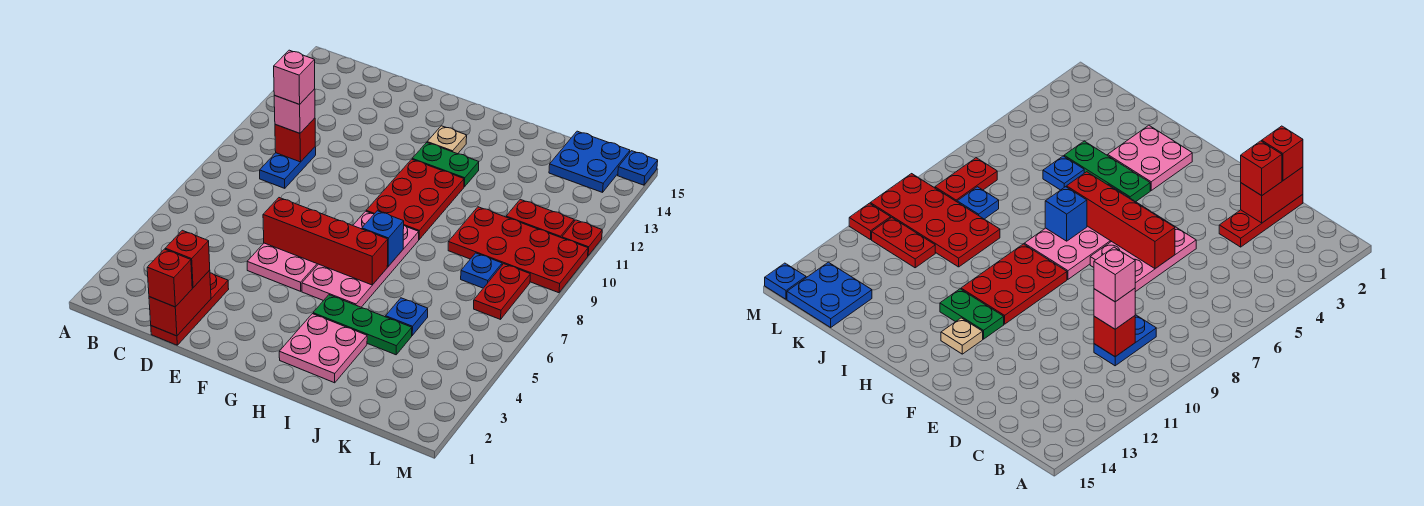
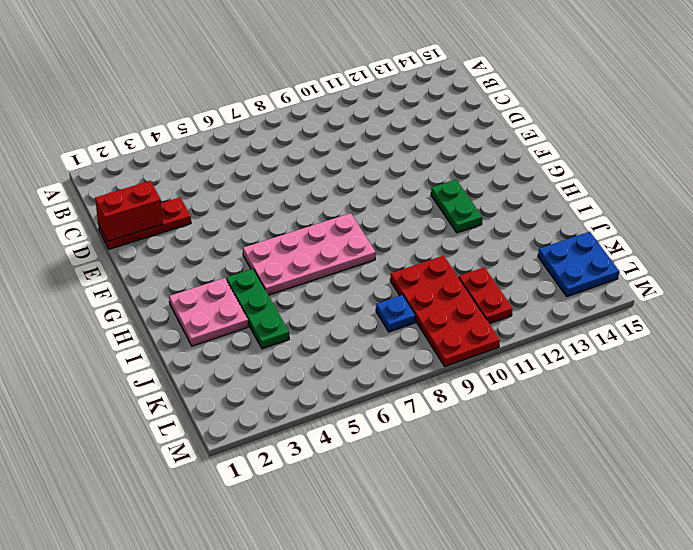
none -> blue 1x2 plate [260,147,316,188]
none -> pink 2x3 plate [247,243,318,291]
none -> red 2x3 plate [366,159,464,239]

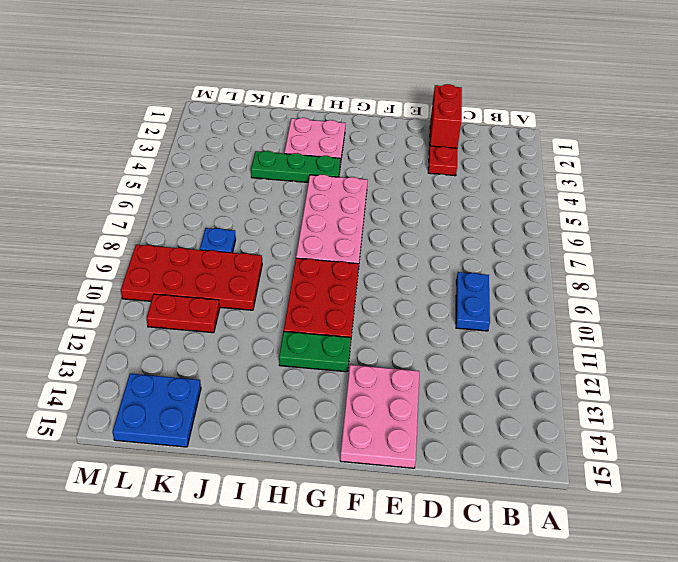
pink 2x3 plate [340,365,419,468] -> pink 2x3 plate moved to [247,243,318,291]
none -> tan 1x1 plate [427,126,467,154]
none -> blue 1x1 plate [386,298,428,335]
none -> red 1x2 plate [474,264,530,319]

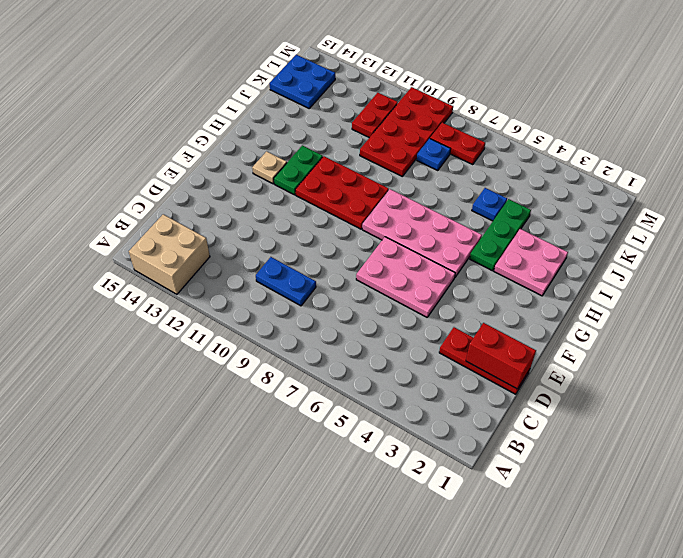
tan 2x2 brick [129,214,210,294] -> none
none -> red 1x1 plate [562,220,602,256]
none -> blue 1x1 plate [618,151,658,185]
none -> red 1x1 brick [275,118,315,162]

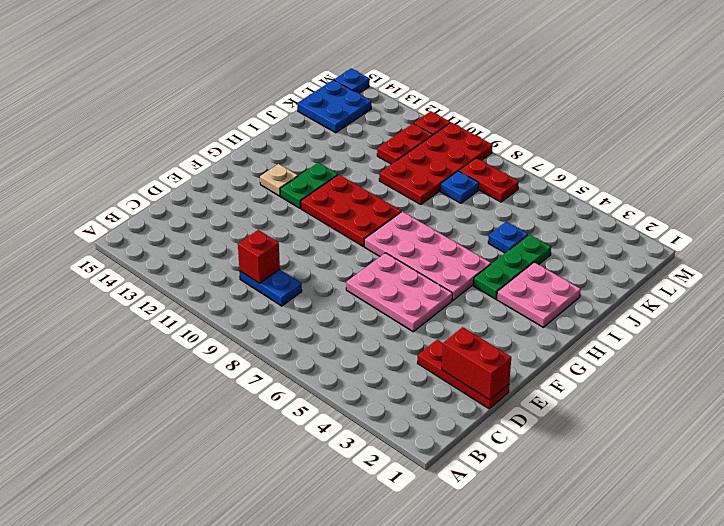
none -> red 1x4 brick [263,198,388,285]
none -> blue 1x1 brick [362,211,404,266]
none -> pink 1x1 brick [274,89,315,133]

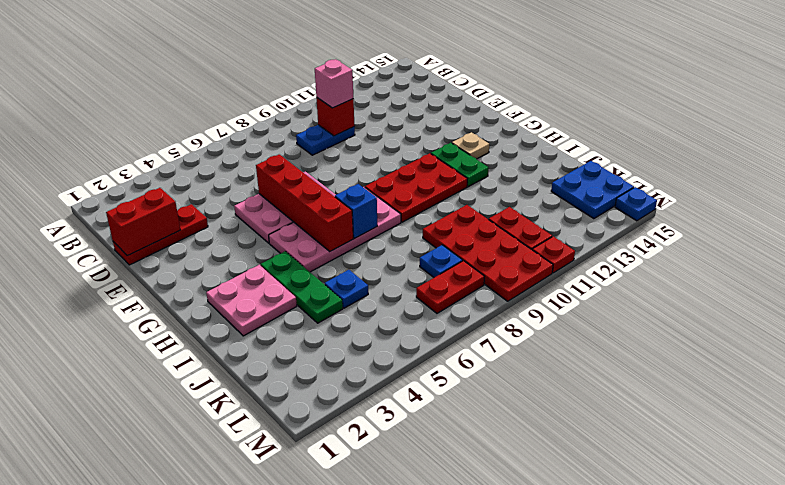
none -> red 1x1 brick [147,249,192,307]
none -> red 1x1 brick [165,230,210,288]
none -> pink 1x1 brick [274,50,315,104]

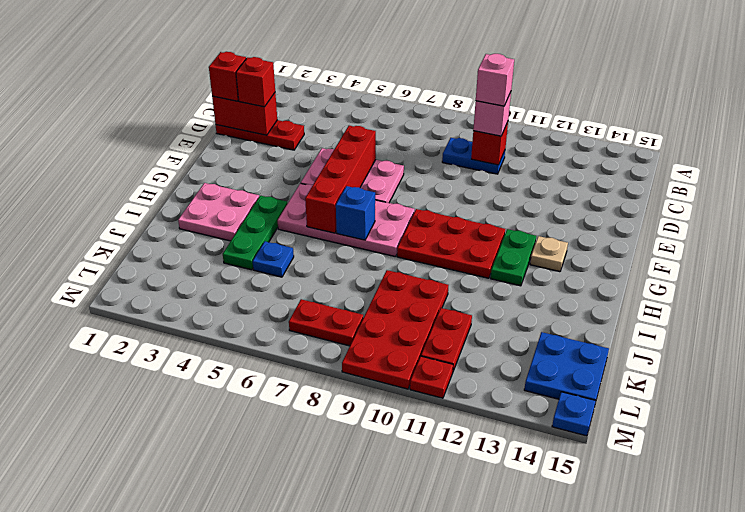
none -> blue 1x1 plate [461,253,502,288]

